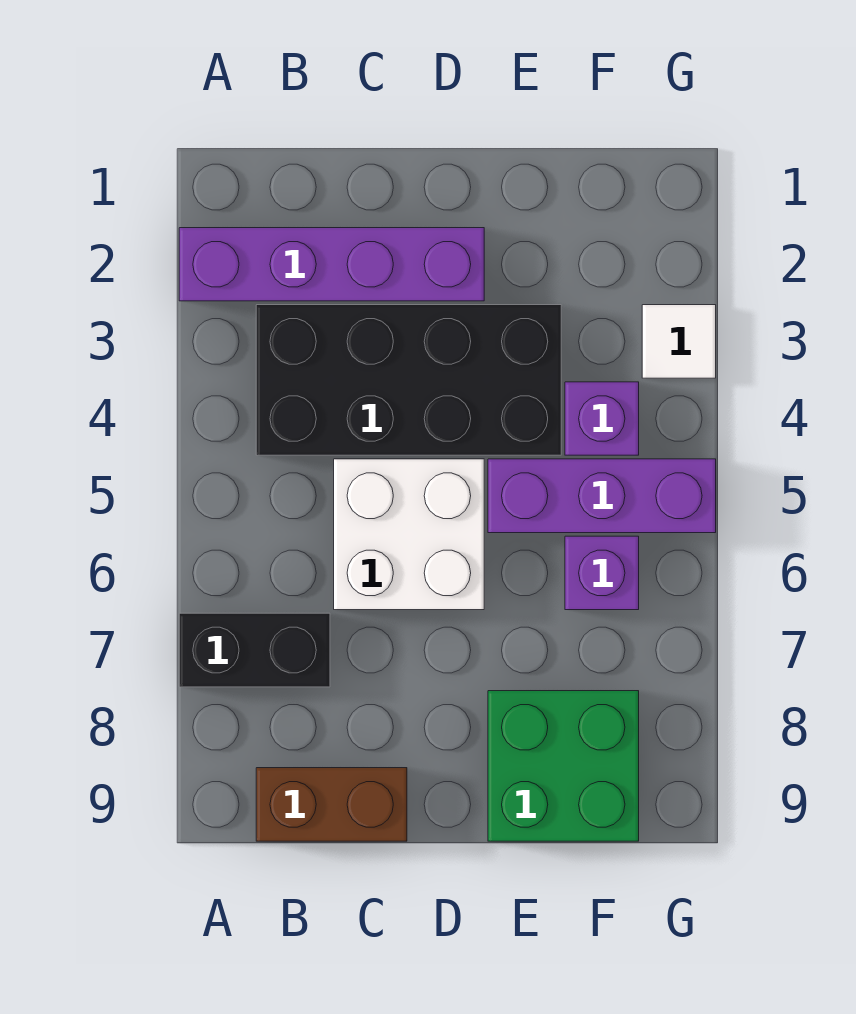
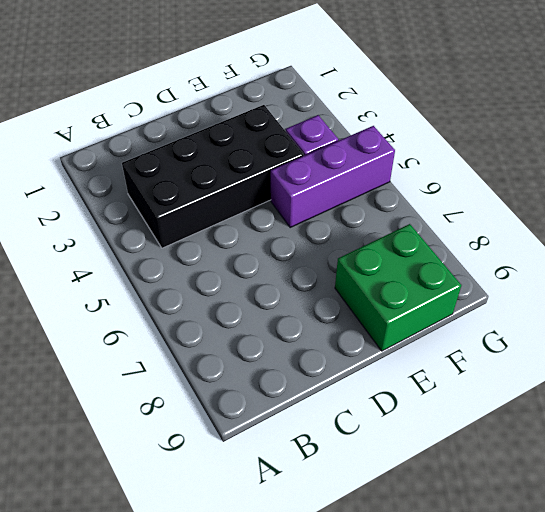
none -> purple 1x4 brick [179,228,484,301]
none -> black 1x2 brick [179,613,330,687]

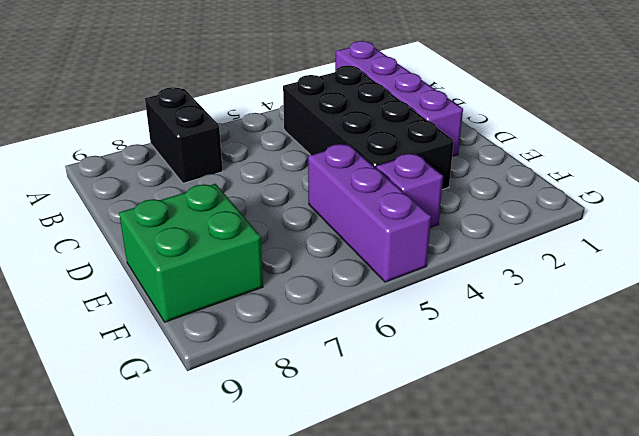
none -> brown 1x2 brick [256,768,407,841]
none -> white 2x2 brick [334,459,484,610]

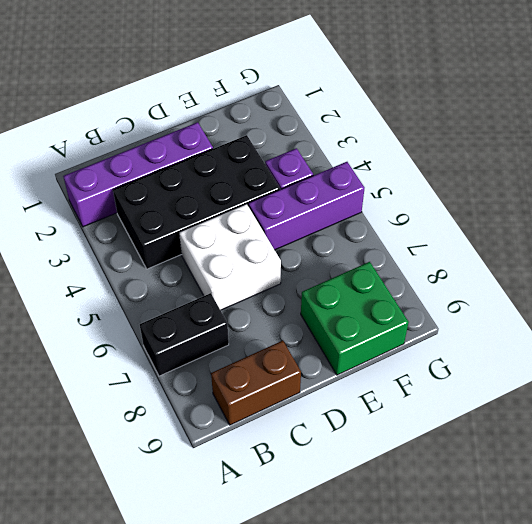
none -> purple 1x1 brick [565,536,639,610]
none -> white 1x1 tile [642,305,716,378]

